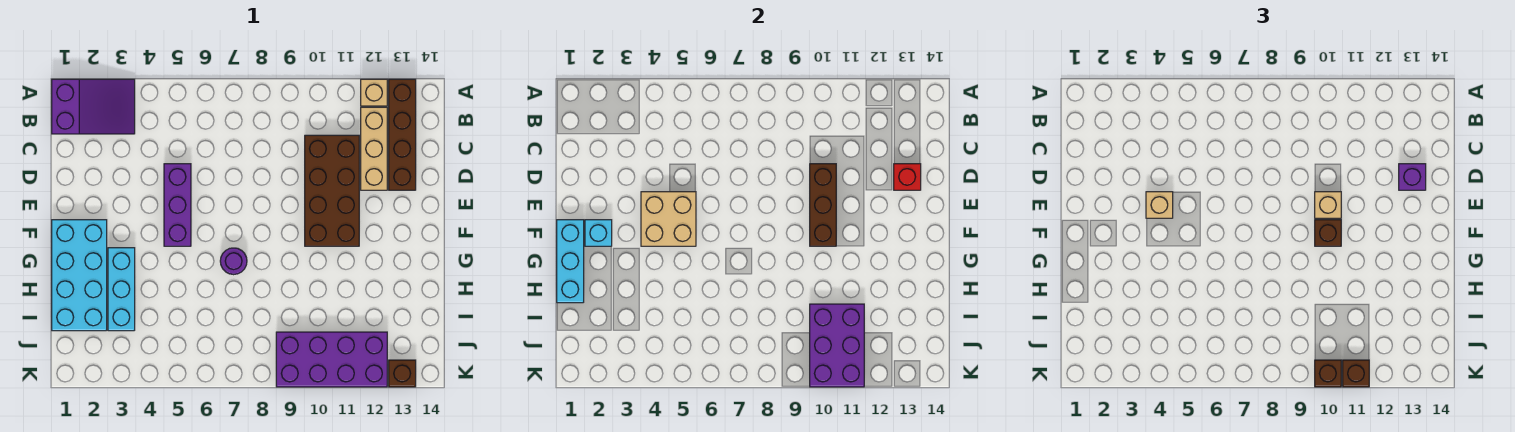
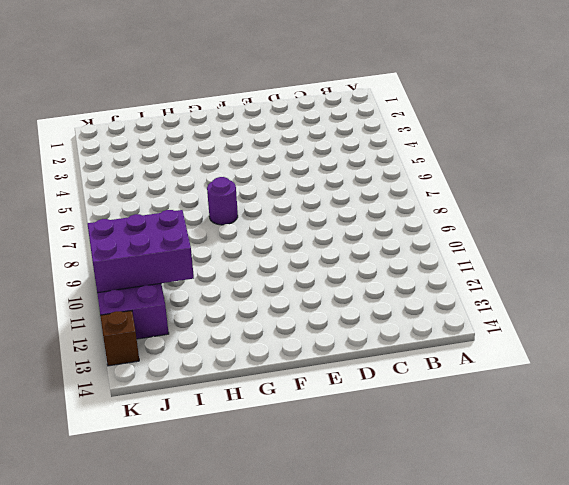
none -> purple 2x3 slope [52,79,135,134]
none -> tan 1x1 brick [361,79,387,106]
none -> brown 1x4 brick [389,79,416,190]

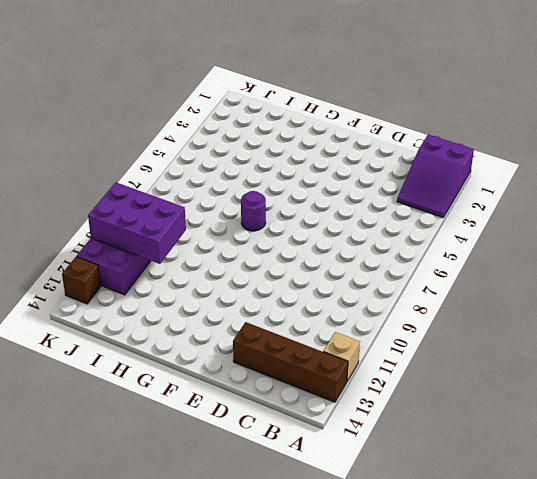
none -> tan 1x3 brick [361,107,387,190]
none -> brown 2x4 brick [305,135,359,246]
none -> purple 1x3 brick [164,164,191,246]

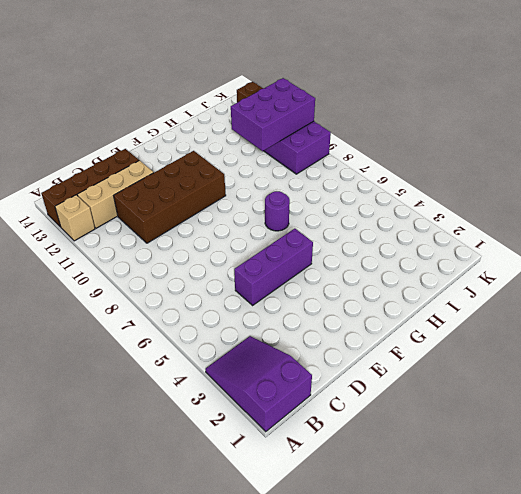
none -> cyan 2x4 brick [52,220,107,331]
none -> cyan 1x3 brick [108,248,135,331]
none -> brown 1x3 brick [810,164,836,246]

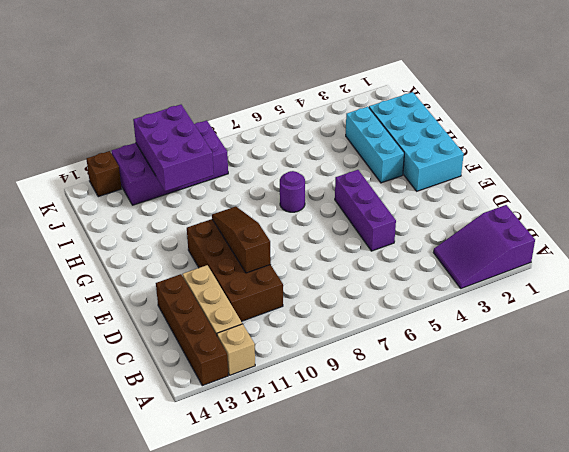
brown 1x3 slope [212,206,271,273] -> brown 1x3 brick [810,164,836,246]
none -> red 1x1 brick [894,164,921,190]
none -> tan 2x2 brick [641,192,696,246]
none -> cyan 1x3 brick [557,220,584,303]

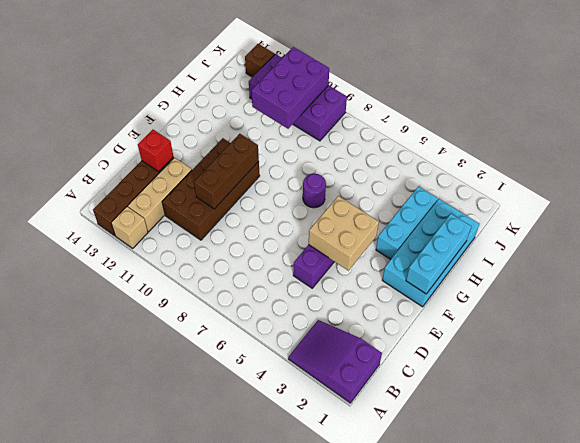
none -> cyan 1x1 brick [585,220,612,246]
none -> purple 1x1 brick [1399,164,1426,190]
none -> tan 1x1 brick [1146,192,1173,218]

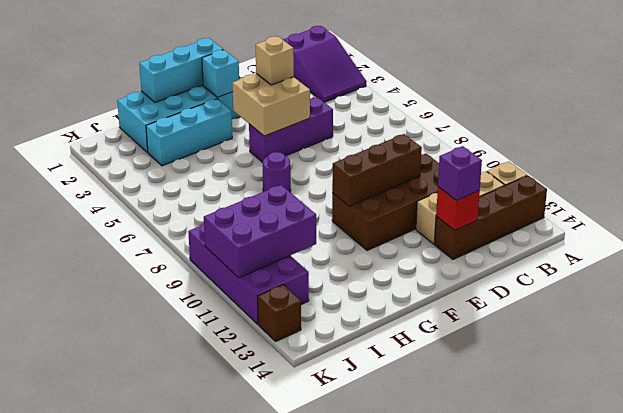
none -> tan 1x1 brick [1315,192,1341,218]
none -> brown 1x1 brick [1315,220,1341,246]
none -> brown 1x1 brick [1315,360,1341,387]

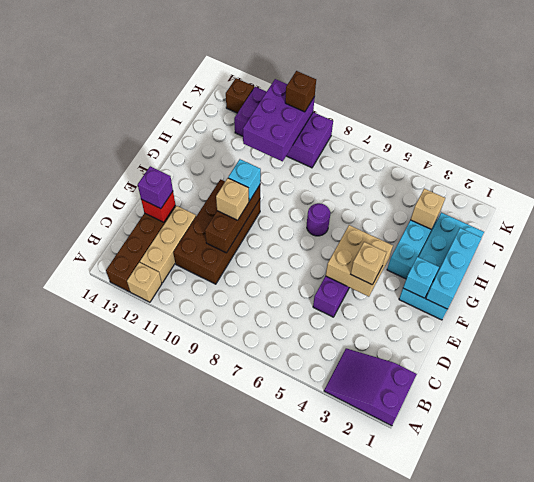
cyan 1x1 brick [228,159,261,201] -> brown 1x1 brick [1315,220,1341,246]
tan 1x1 brick [411,189,445,229] -> none
none -> brown 1x1 brick [1343,360,1369,387]

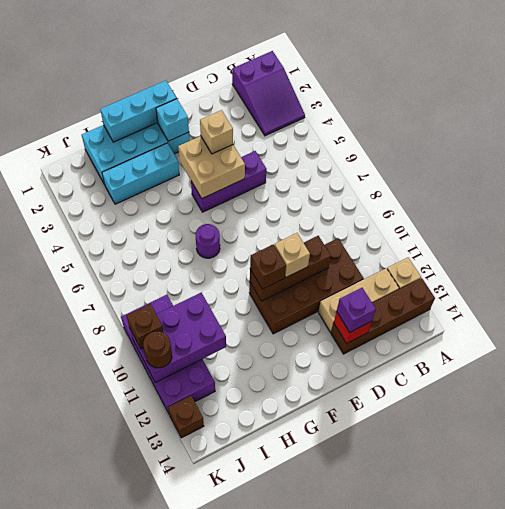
brown 1x1 round brick [143,332,172,368] -> brown 1x1 brick [1343,360,1369,387]

